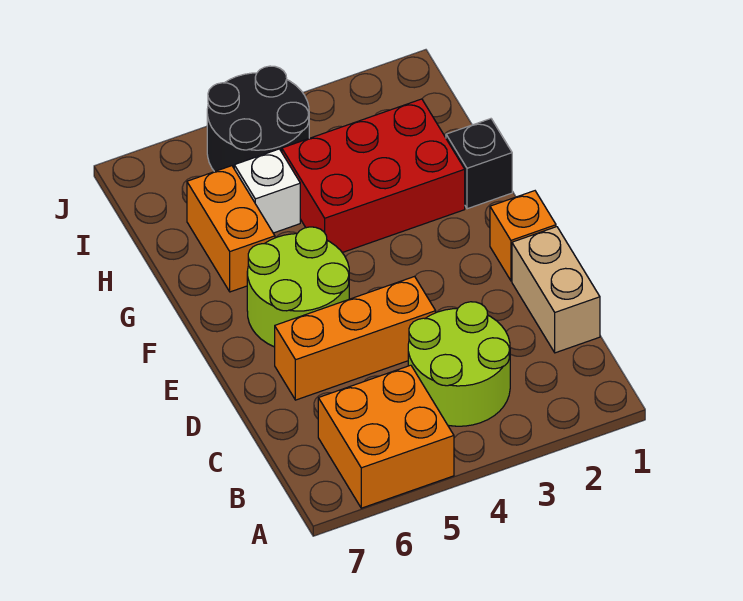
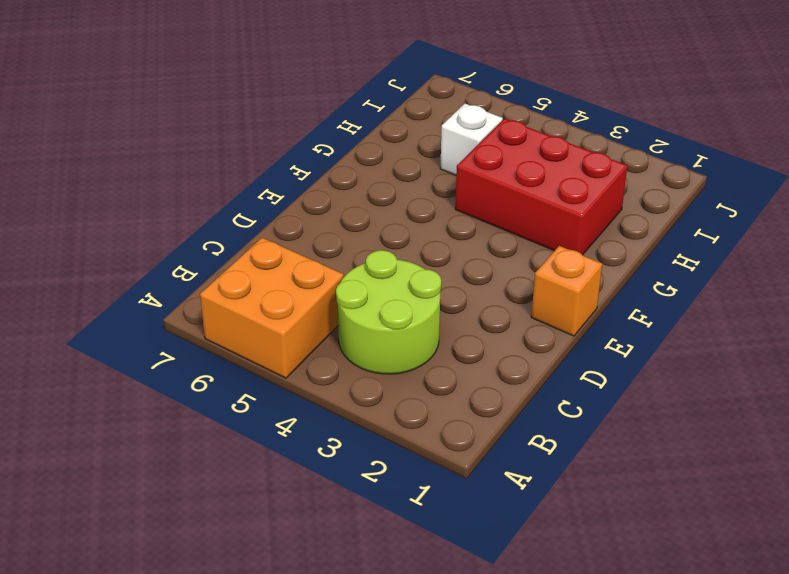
none -> tan 1x2 brick [512,227,600,353]
none -> orange 1x3 brick [275,276,436,400]

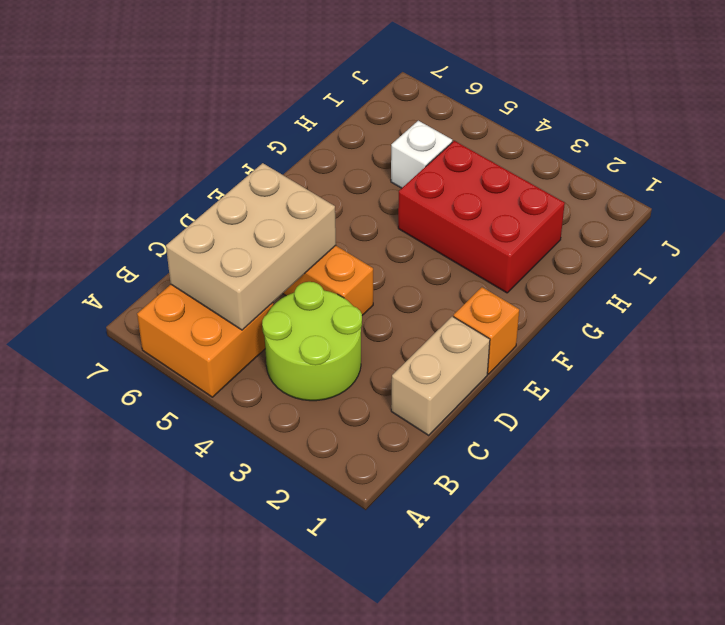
tan 2x3 brick [166,163,336,330] -> none
none -> lime 2x2 round brick [247,227,349,347]
none -> black 1x1 brick [446,119,512,209]

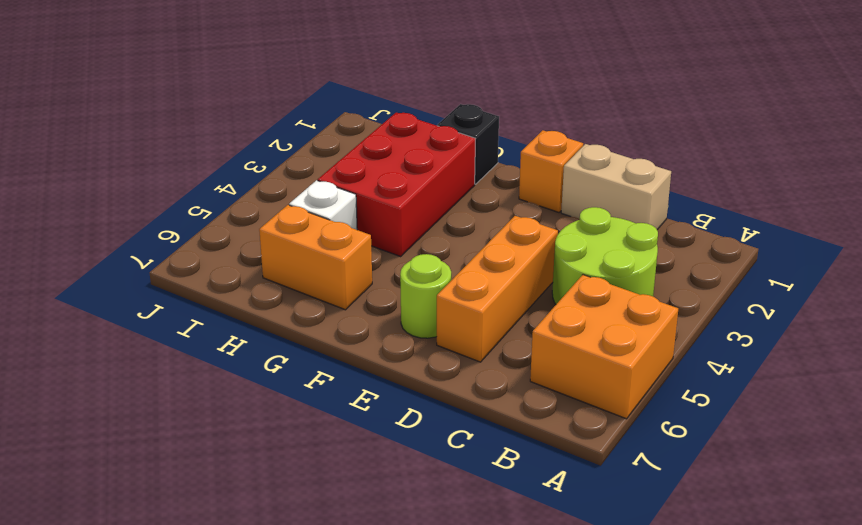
lime 1x1 round brick [400,254,451,338] -> lime 2x2 round brick [247,227,349,347]
none -> black 2x2 round brick [207,66,309,172]

